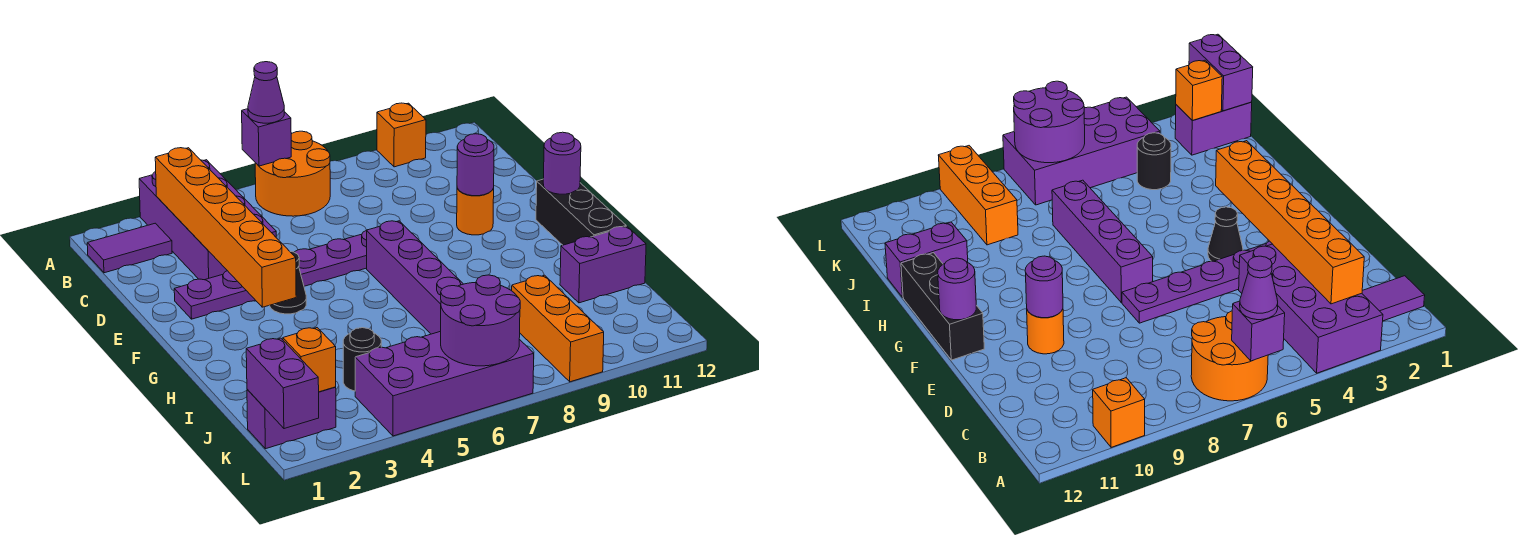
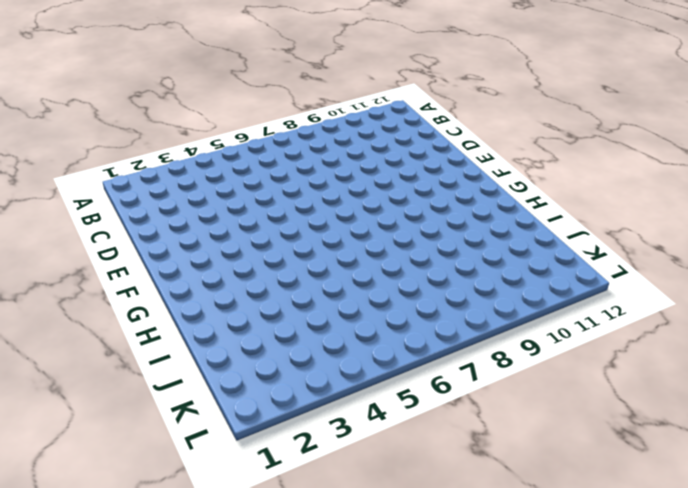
none -> purple 2x4 brick [139,160,276,280]
none -> orange 2x2 round brick [255,131,330,216]
none -> orange 1x1 brick [377,103,426,167]

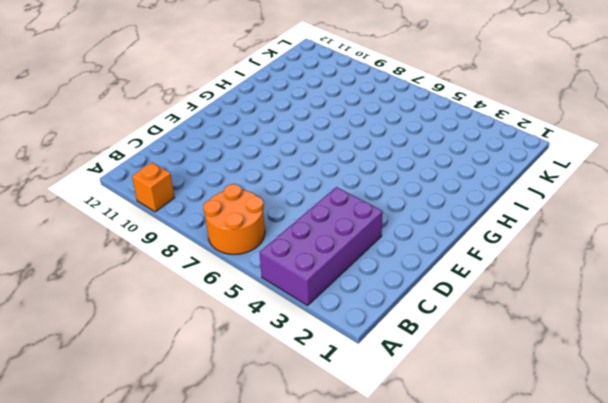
none -> purple 1x2 tile [87,223,172,273]
none -> purple 1x6 plate [174,230,367,319]
none -> orange 1x1 round brick [457,188,494,235]

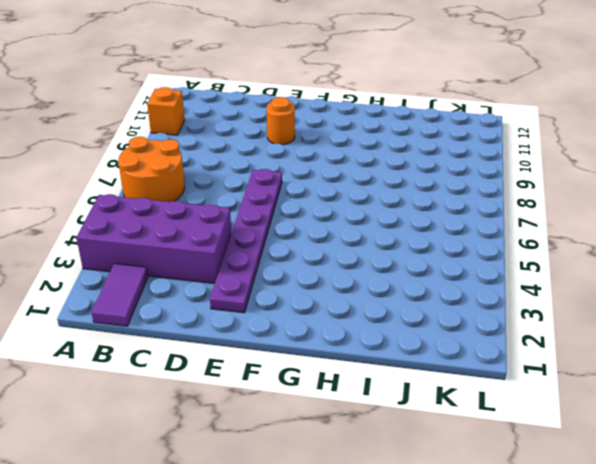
none -> black 1x1 cone [269,252,306,314]
none -> purple 1x4 brick [367,221,463,334]
none -> black 1x3 brick [536,179,626,245]

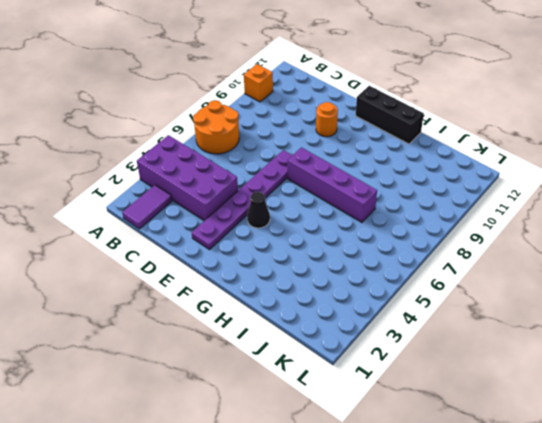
none -> purple 1x2 brick [560,226,646,303]
none -> black 1x1 round brick [343,328,381,391]
none -> orange 1x3 brick [512,275,604,382]

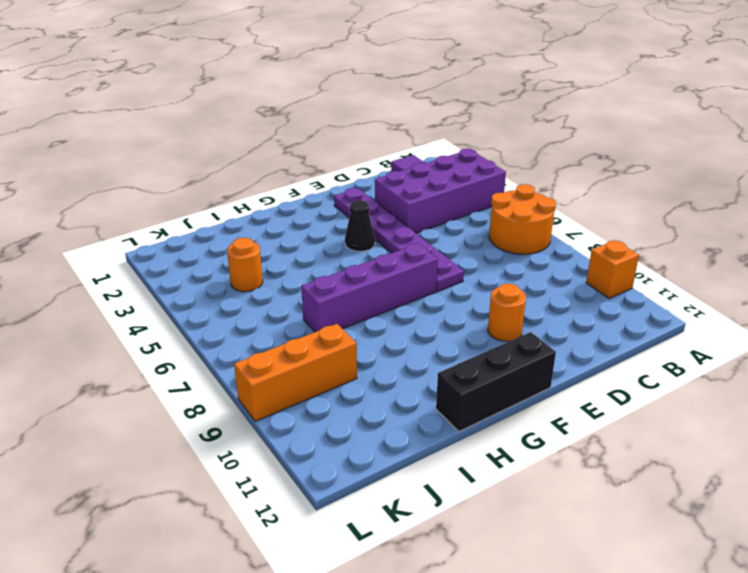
orange 1x1 round brick [227,238,263,292] -> black 1x1 round brick [343,328,381,391]
none -> purple 1x2 brick [560,226,646,303]
none -> purple 1x2 brick [247,387,336,449]
none -> purple 2x4 brick [355,331,534,436]

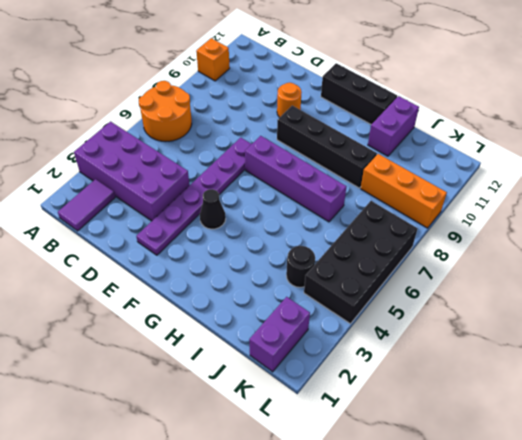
black 1x4 brick [277,105,377,188] -> none
black 2x4 brick [304,201,418,324] -> purple 2x4 brick [355,331,534,436]
none -> purple 1x1 brick [242,109,291,166]
none -> orange 1x6 brick [155,148,296,307]
none -> purple 1x1 round brick [457,134,494,196]

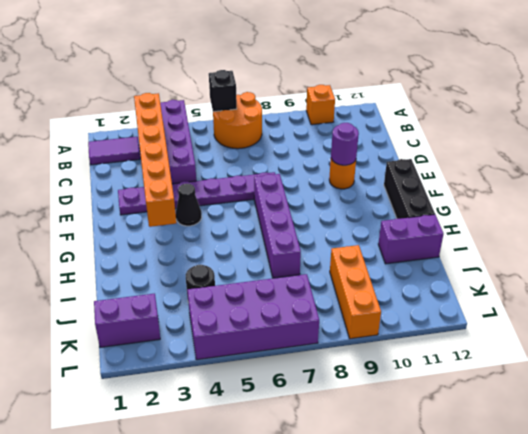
black 1x1 brick [209,70,237,112] -> purple 1x1 brick [242,109,291,166]
none -> purple 1x1 round brick [543,132,581,194]
none -> purple 1x2 brick [246,338,319,429]
none -> orange 1x1 brick [283,328,336,392]

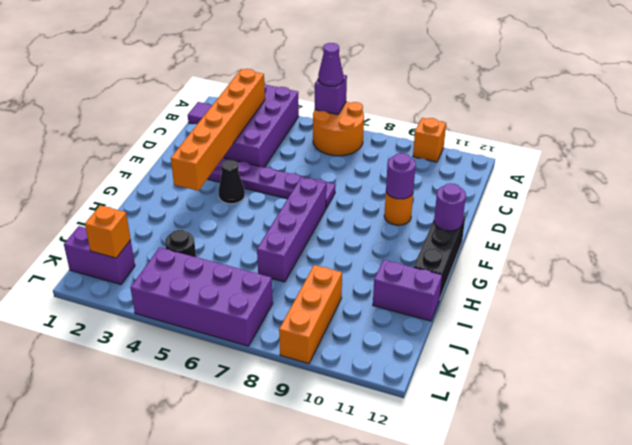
none -> purple 1x2 brick [246,338,319,429]
none -> purple 2x2 round brick [441,275,520,366]

